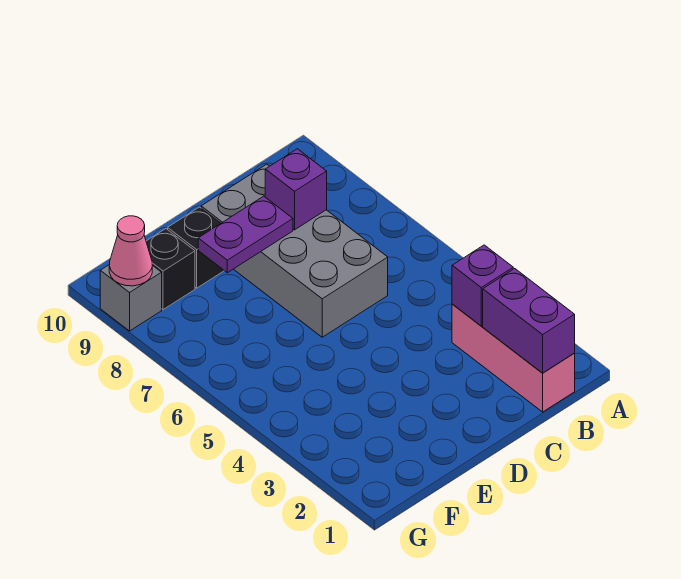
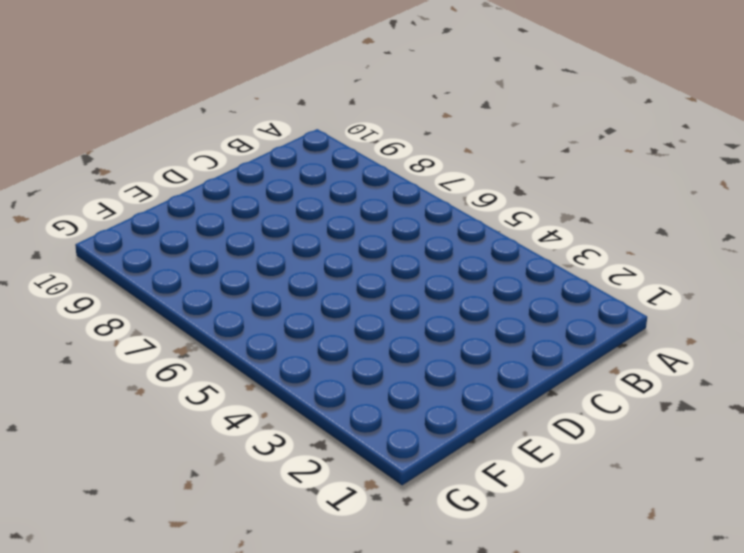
none -> pink 1x3 brick [452,304,575,412]
none -> grey 2x4 brick [201,164,388,337]

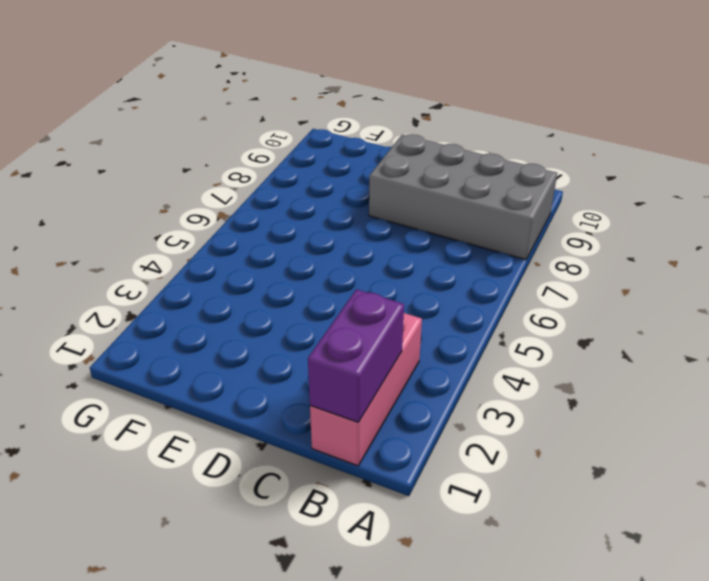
grey 2x4 brick [369,134,557,260] -> grey 2x4 brick turned to [201,164,388,337]
none -> black 1x1 brick [168,207,224,288]
none -> black 1x1 brick [146,229,195,310]

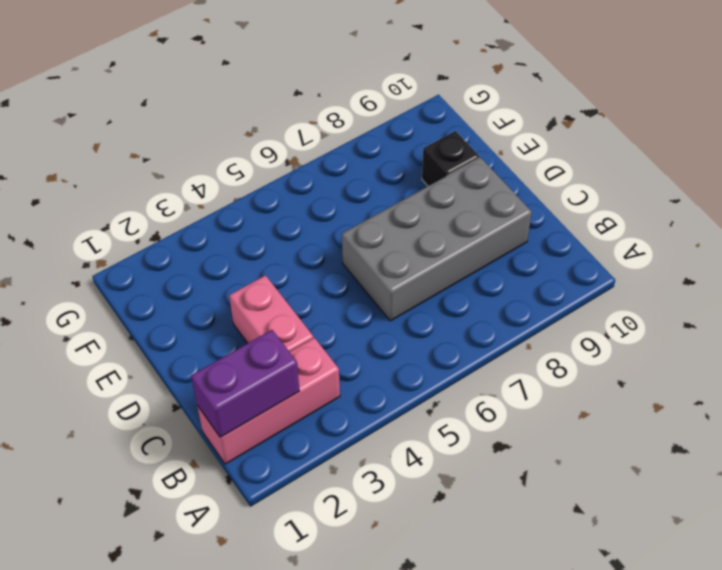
pink 1x2 brick [229,275,313,352] -> none
none -> black 1x1 brick [146,229,195,310]
none -> grey 1x1 brick [100,264,162,331]

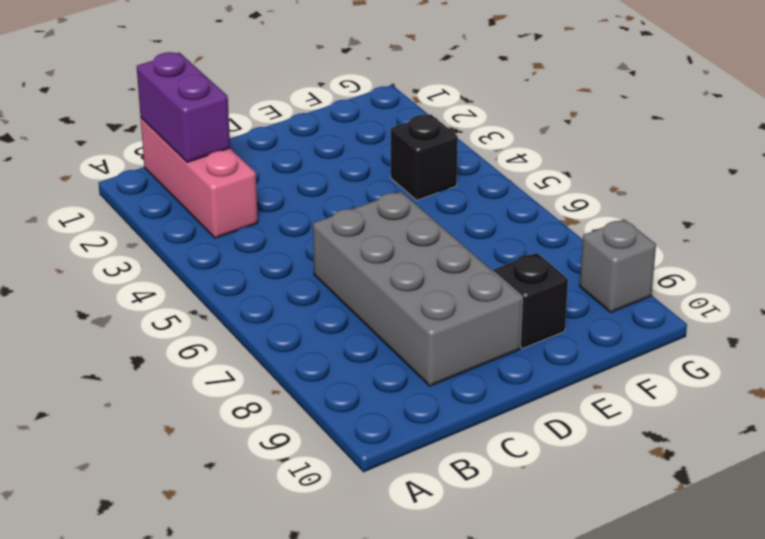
black 1x1 brick [391,114,458,200] -> black 1x1 brick moved to [146,229,195,310]
none -> purple 1x1 brick [452,245,513,326]
none -> purple 1x1 brick [265,149,327,230]

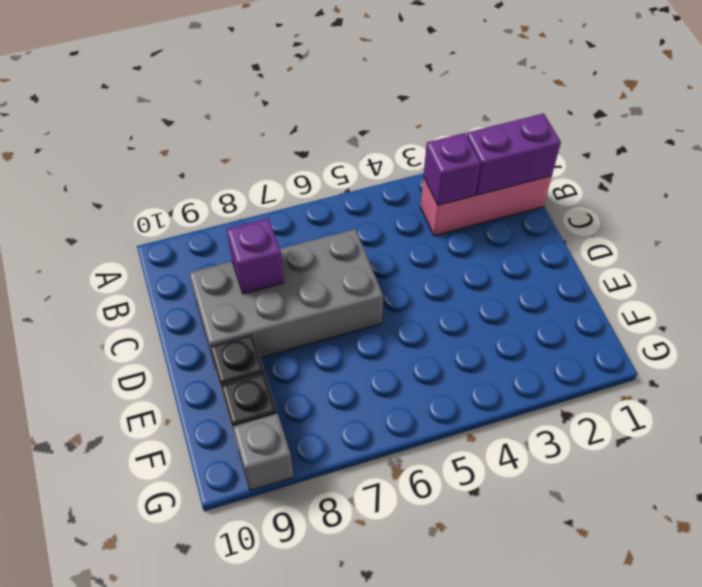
none -> purple 1x2 plate [198,196,293,273]
none -> pink 1x1 cone [109,216,152,286]

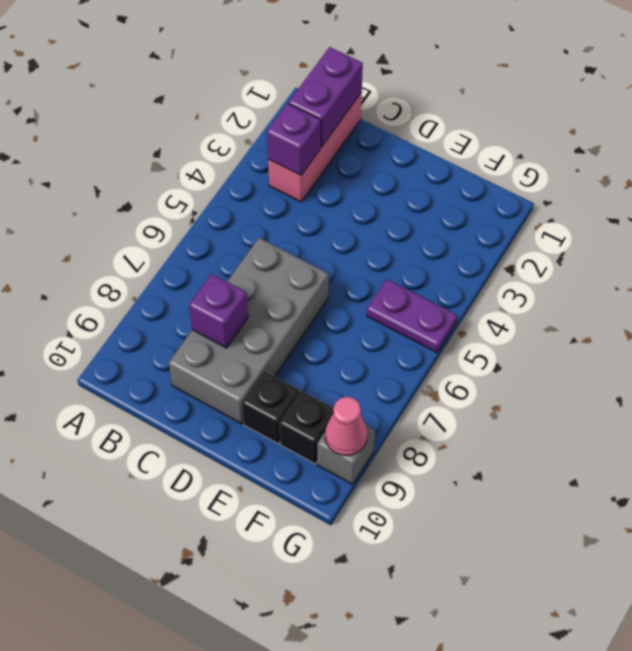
purple 1x2 plate [367,279,457,352] -> purple 1x2 plate moved to [198,196,293,273]

